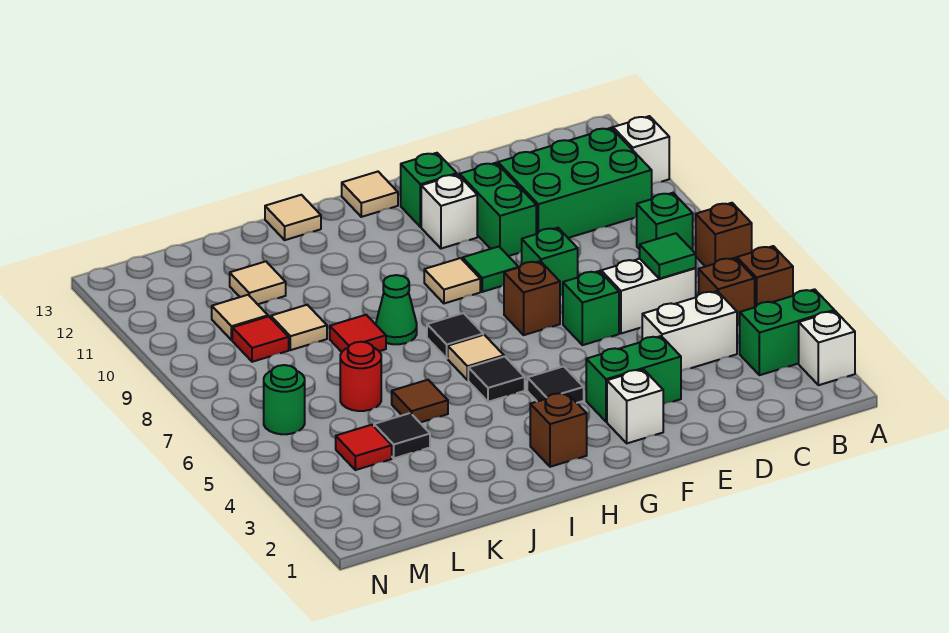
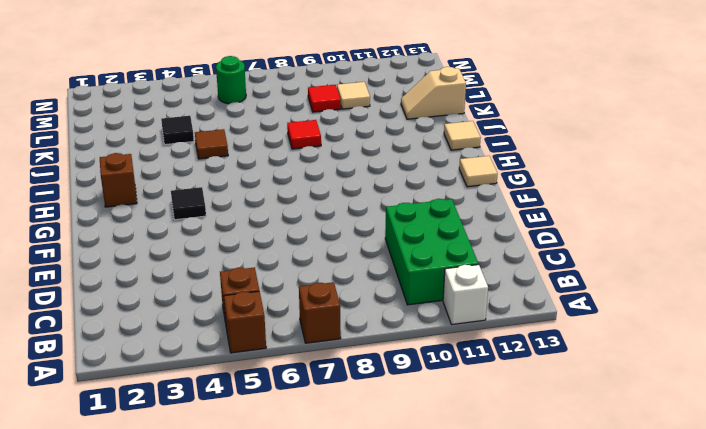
tan 1x2 slope [401,67,466,119] -> none
none -> white 1x1 brick [799,311,855,385]
none -> green 1x2 brick [740,289,834,375]
none -> green 1x1 brick [637,193,693,250]
none -> white 1x2 brick [642,291,737,371]

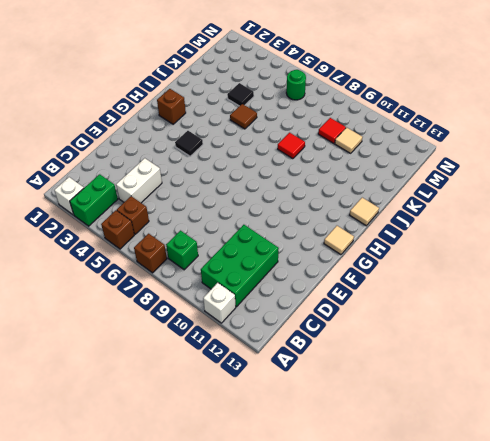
none -> white 1x2 brick [601,258,696,333]
none -> green 1x2 brick [586,336,681,422]
none -> green 1x1 brick [563,271,619,345]
none -> green 1x1 brick [522,228,578,296]

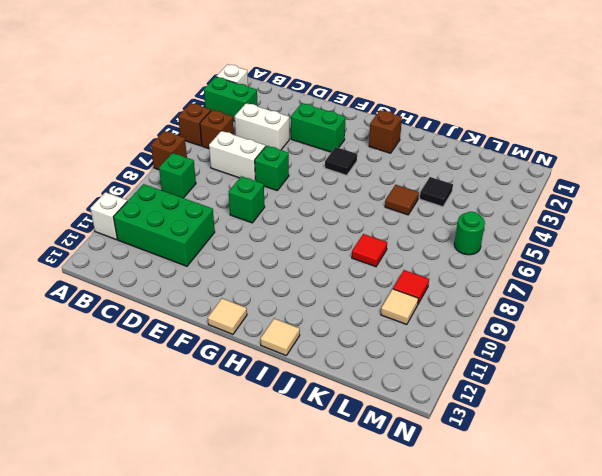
none -> green 1x2 brick [460,163,536,256]
none -> white 1x1 brick [607,369,663,443]
none -> brown 1x1 brick [504,261,560,335]
none -> green 1x1 tile [463,247,519,292]

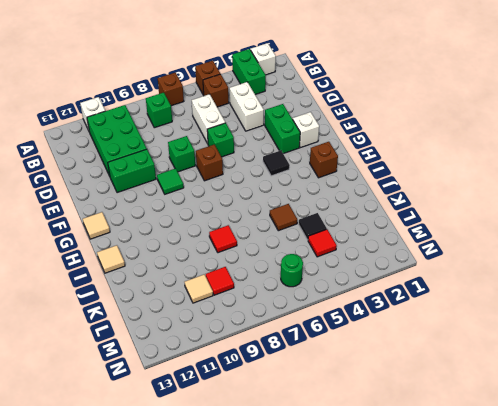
none -> white 1x1 brick [421,174,477,249]
none -> green 1x1 brick [401,153,457,227]
none -> tan 1x1 tile [424,258,480,303]
none -> black 1x1 tile [468,356,525,402]

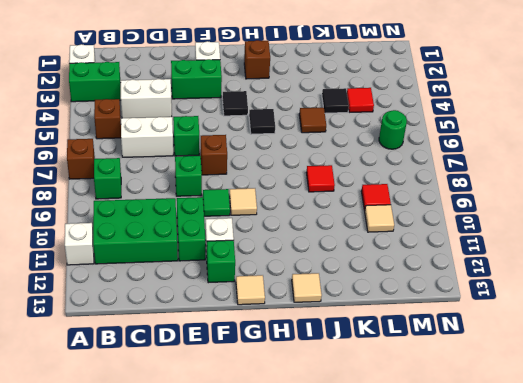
none -> brown 1x1 brick [737,246,793,307]
none -> tan 1x1 tile [448,335,504,380]
none -> black 1x1 tile [427,313,483,358]
none -> green 1x1 cone [376,275,417,344]

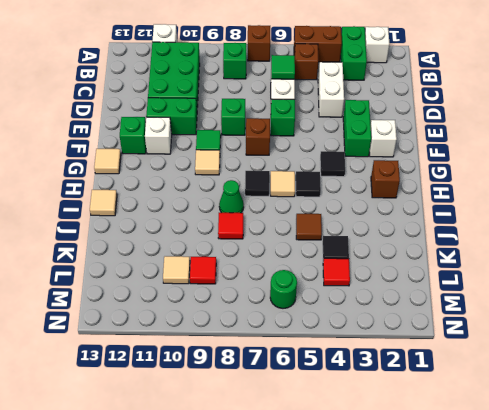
brown 1x2 brick [294,26,342,62] -> brown 1x1 brick [737,246,793,307]
none -> red 1x1 round brick [340,342,381,411]
none -> tan 1x1 tile [271,305,327,350]
none -> tan 1x1 tile [230,261,286,304]

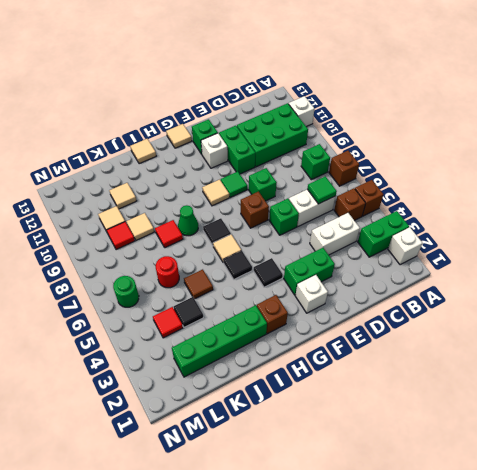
green 1x4 brick [172,305,267,377] -> none

